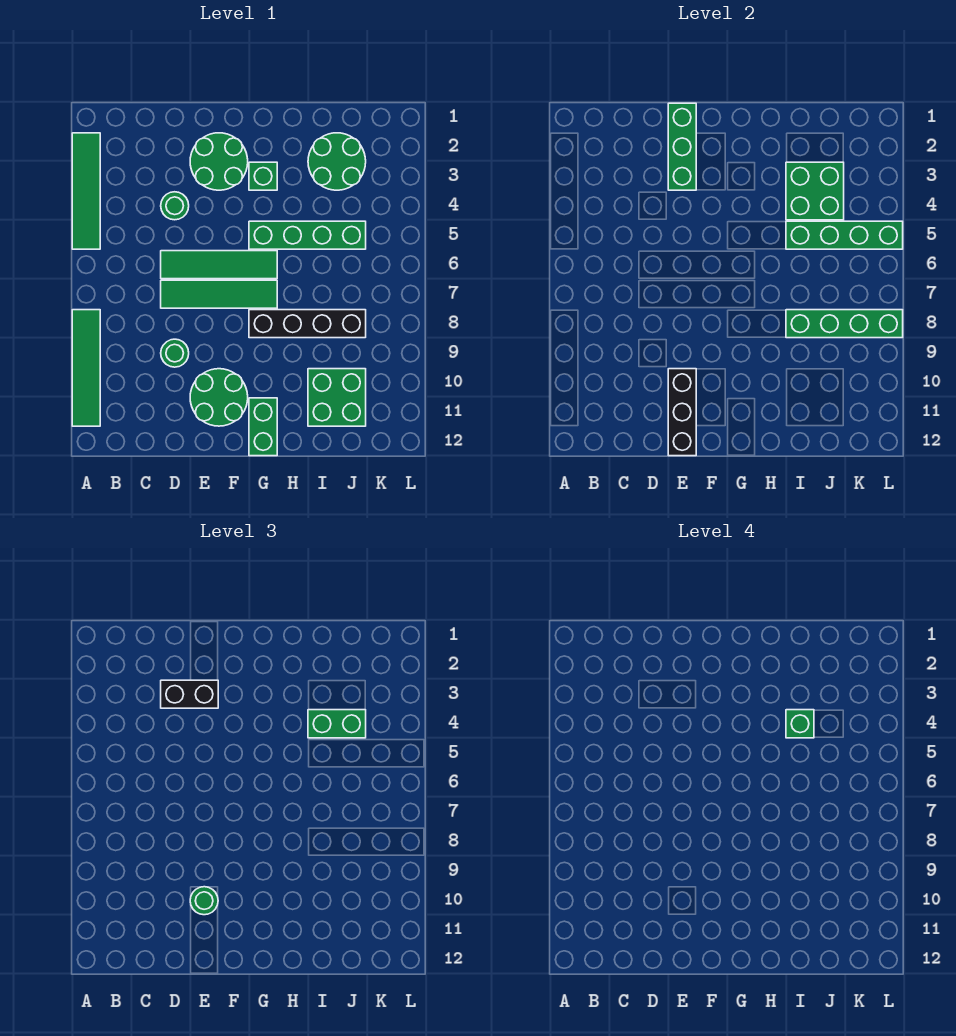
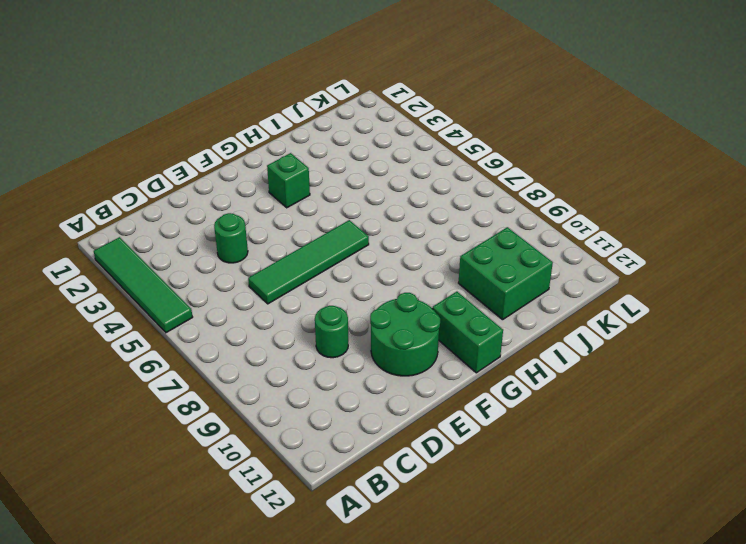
none -> green 1x4 tile [72,310,100,426]
none -> green 1x4 tile [161,280,277,308]
none -> green 2x2 round brick [190,133,248,190]

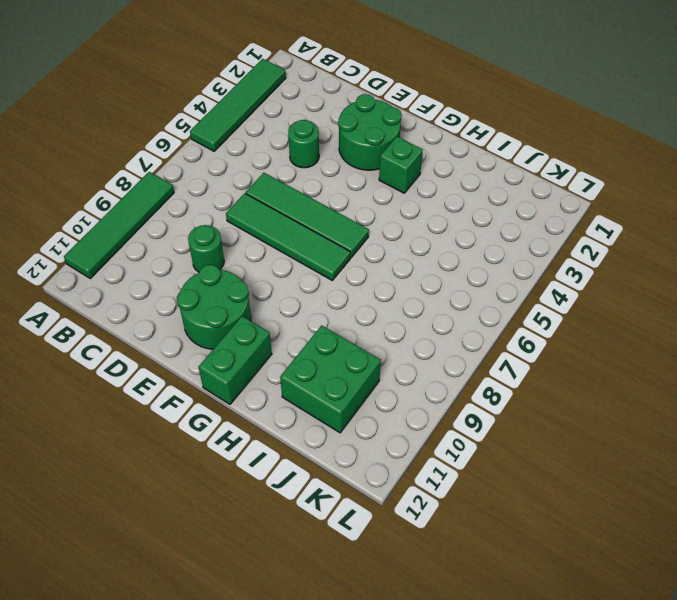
none -> green 1x4 brick [249,221,366,249]
none -> black 1x4 brick [249,310,366,338]
none -> green 2x2 round brick [308,133,366,190]

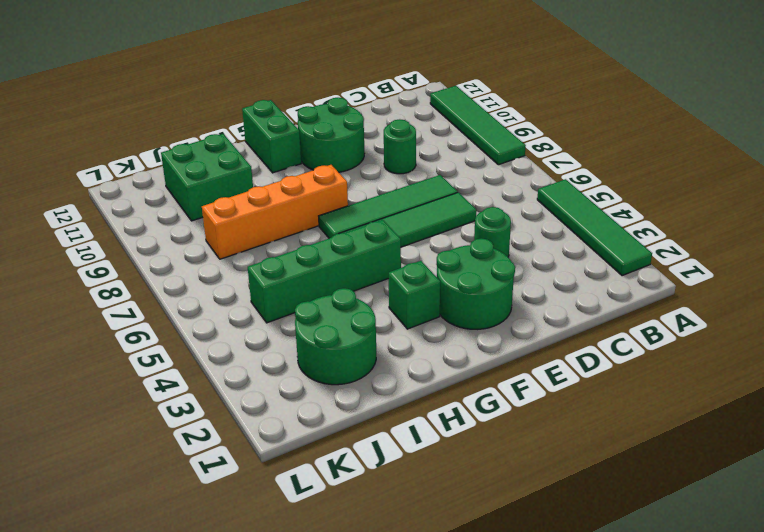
orange 1x4 brick [202,165,348,259] -> black 1x4 brick [249,310,366,338]
none -> green 1x3 brick [668,103,696,190]
none -> black 1x3 brick [668,369,696,456]
none -> green 2x2 brick [786,162,844,220]

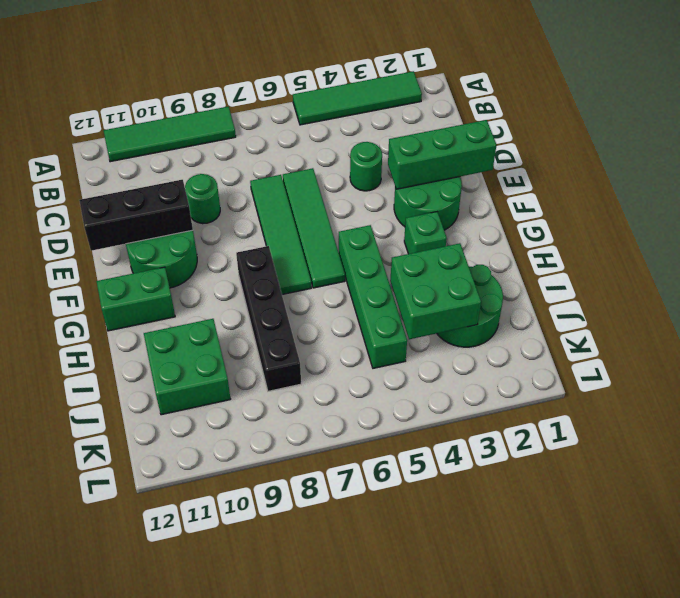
none -> green 1x4 brick [786,221,903,249]
none -> green 1x4 brick [786,310,903,338]
none -> black 1x2 brick [161,680,218,708]

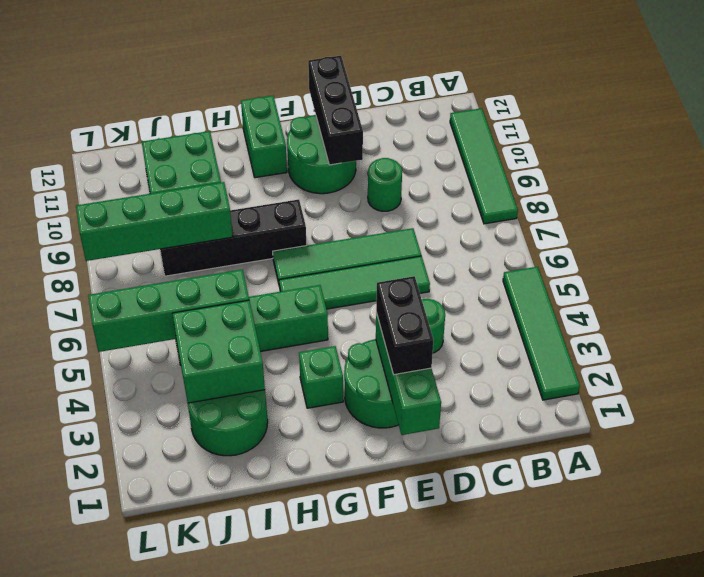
black 1x2 brick [376,276,433,375] -> black 1x2 brick turned to [161,680,218,708]
none -> green 1x1 round brick [190,887,218,915]
none -> green 1x2 brick [308,710,366,738]
none -> green 1x1 brick [786,710,814,738]

